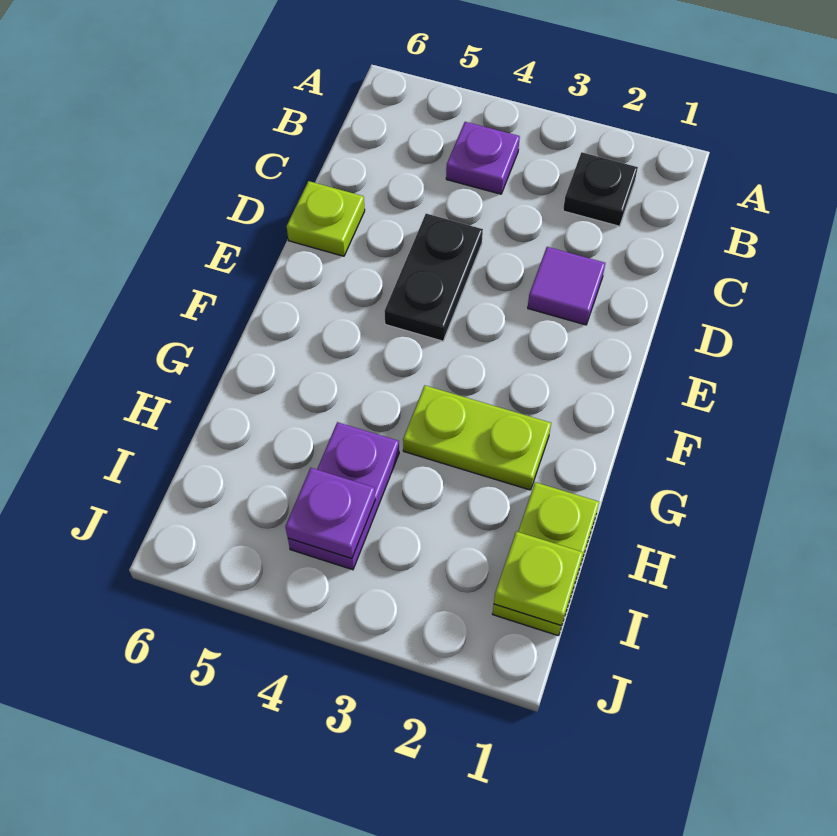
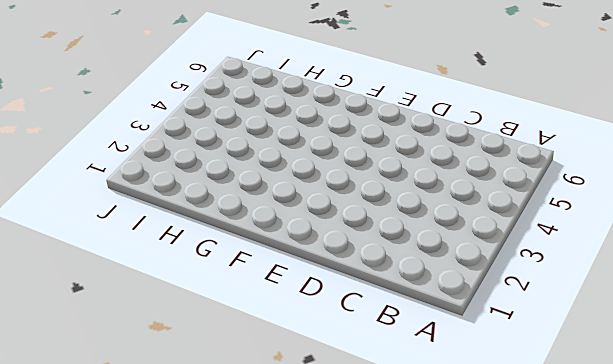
none -> black 1x1 plate [563,152,638,226]
none -> purple 1x1 plate [446,122,520,194]

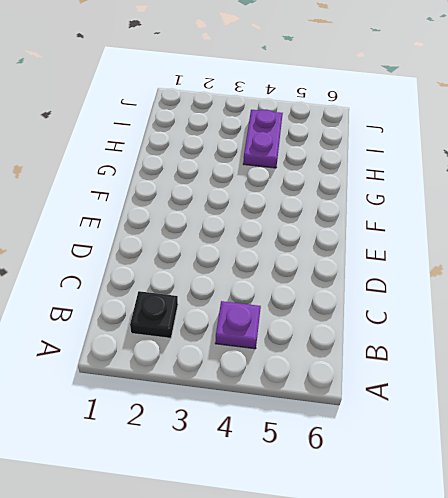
none -> purple 1x1 tile [528,247,605,325]
none -> black 1x2 plate [384,214,483,341]

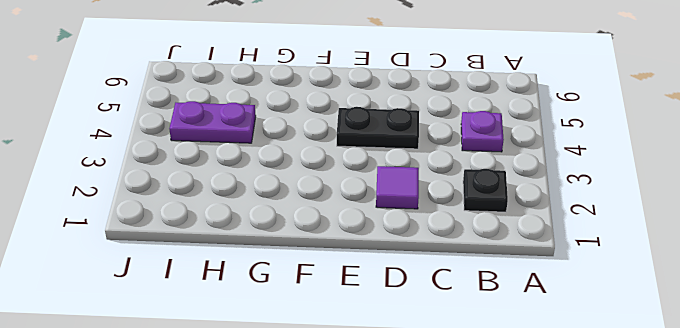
none -> lime 1x1 plate [287,181,365,256]
none -> lime 1x2 plate [403,385,551,490]

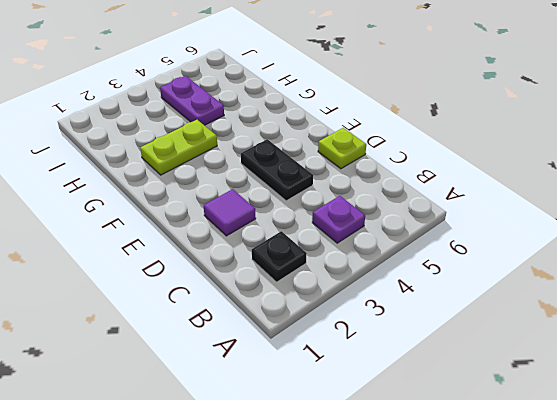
none -> lime 1x2 plate [493,482,599,636]
none -> lime 1x1 plate [494,532,583,625]

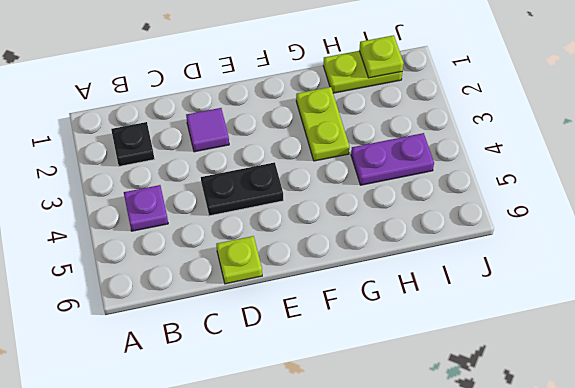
none -> purple 1x1 plate [285,468,375,559]

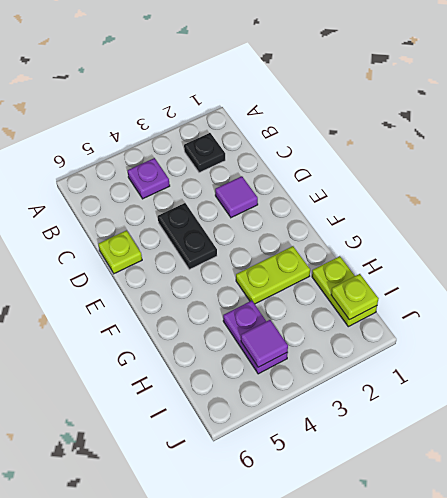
purple 1x1 tile [241,320,288,367] -> purple 1x1 plate [285,468,375,559]

